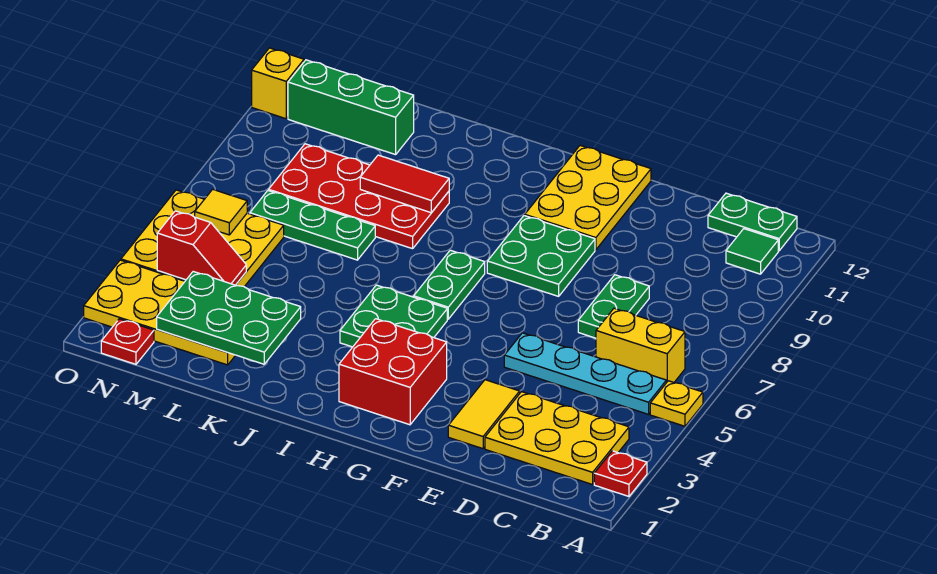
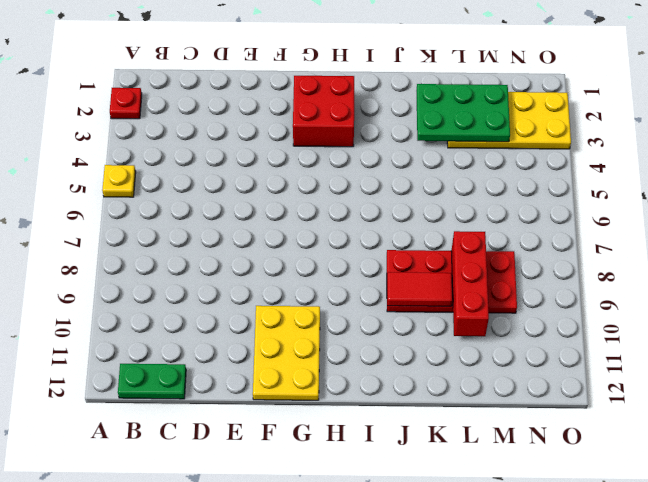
red 1x3 brick [451,231,489,336] -> none
none -> yellow 2x3 plate [485,392,629,485]
none -> cyan 1x4 plate [504,333,666,414]
none -> yellow 1x2 brick [596,308,685,383]

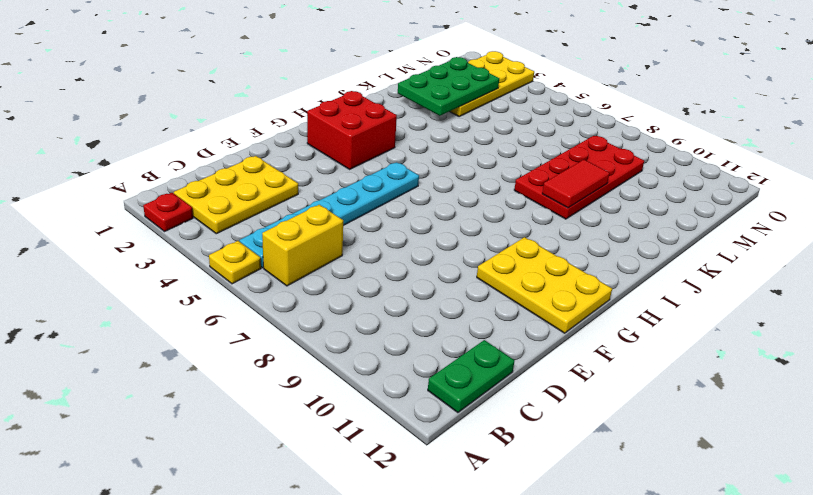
cyan 1x6 plate [239,162,419,268] -> cyan 1x4 plate [504,333,666,414]
none -> green 1x1 tile [726,229,778,274]
none -> green 1x2 plate [578,275,649,338]
none -> yellow 1x2 tile [448,380,520,449]

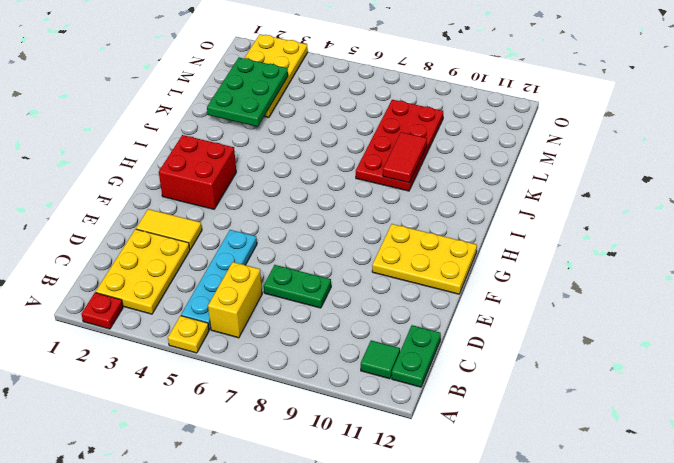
none -> green 2x2 plate [487,216,595,296]
none -> green 2x2 plate [340,285,447,347]
none -> green 1x2 plate [414,250,485,319]

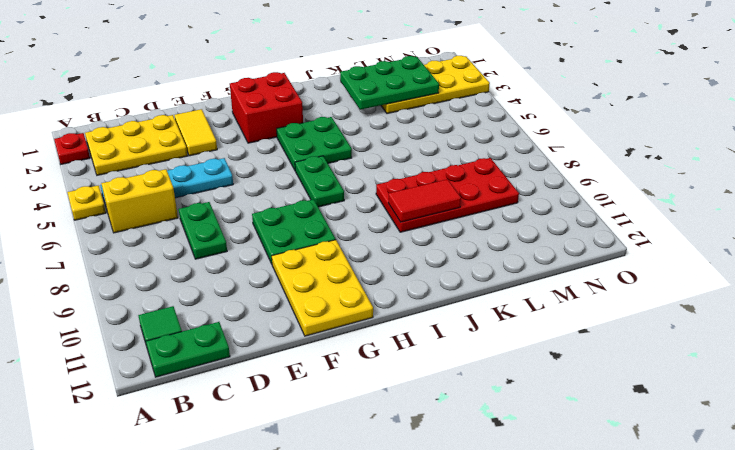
none -> green 1x3 plate [250,191,375,260]
none -> green 1x3 brick [288,60,414,155]
none -> yellow 3x3 plate [121,190,284,287]

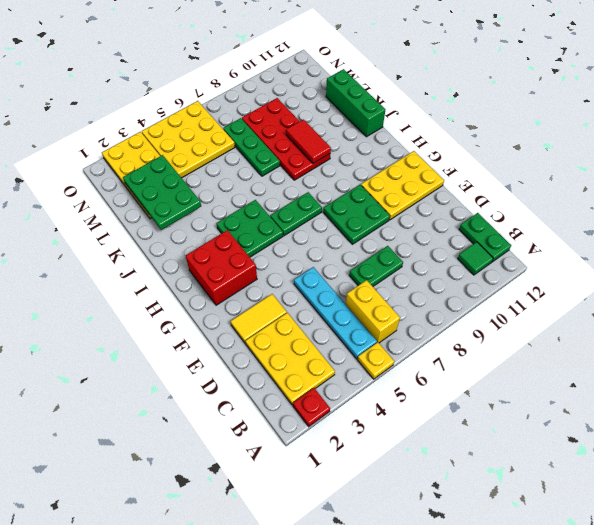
green 1x3 brick [326,69,385,137] -> green 1x3 brick moved to [288,60,414,155]
none -> red 1x1 plate [101,319,154,364]
none -> yellow 1x1 brick [252,48,304,119]
none -> red 1x2 slope [157,211,246,285]

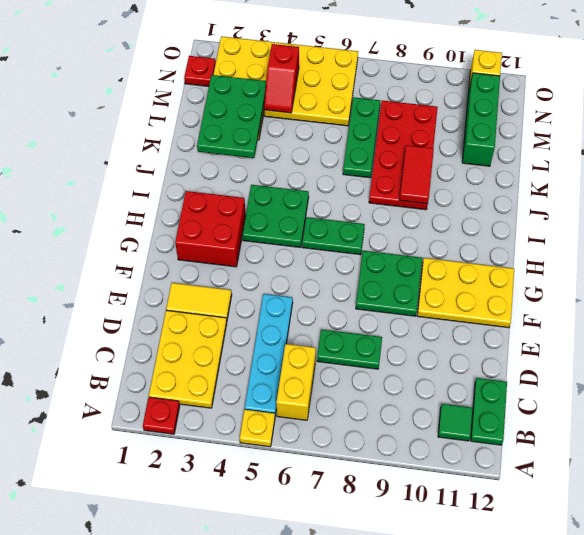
none -> yellow 1x1 tile [195,189,247,235]

